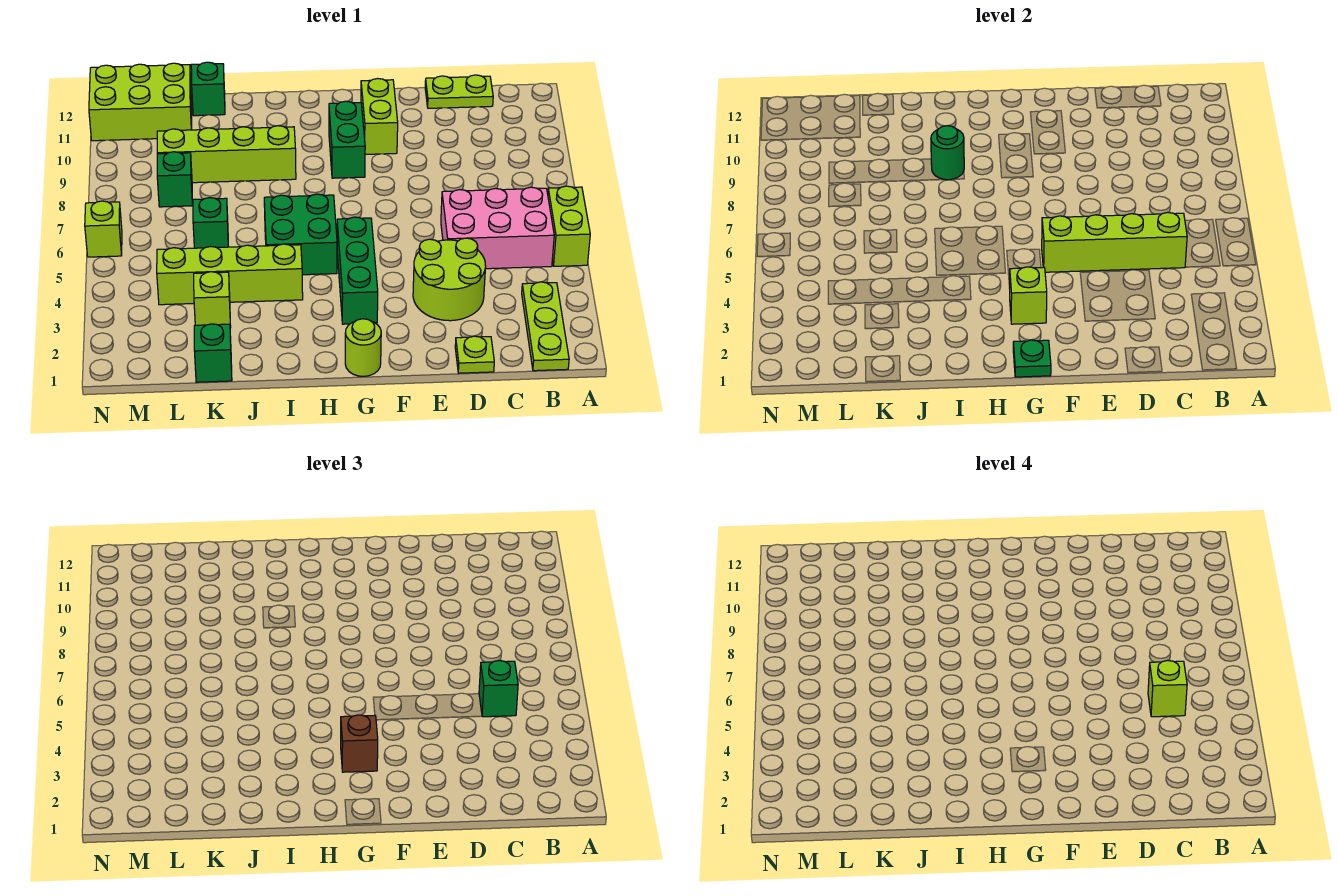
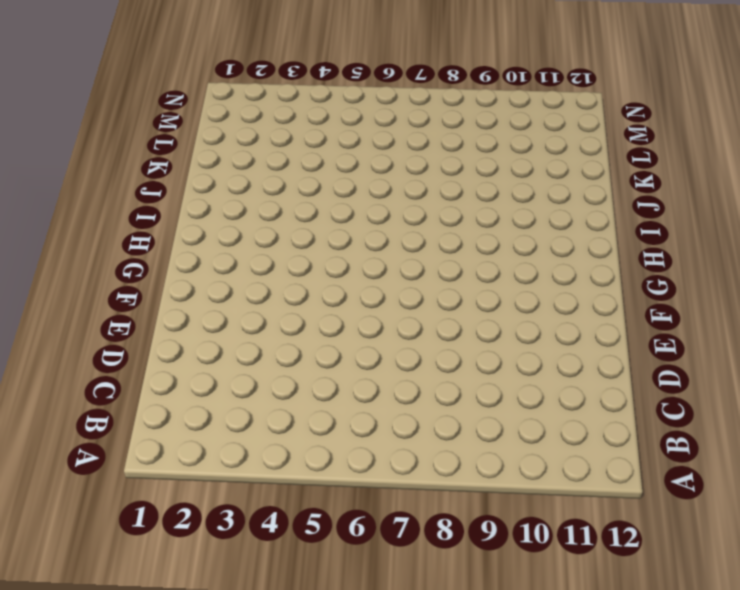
none -> lime 1x2 brick [548,186,590,266]
none -> lime 1x3 plate [522,282,569,371]
none -> pink 2x3 brick [441,187,554,269]

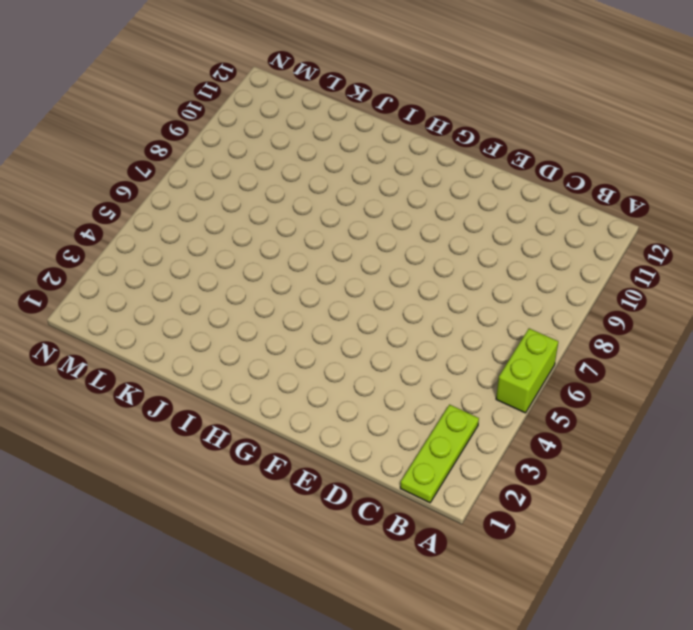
none -> pink 2x3 brick [441,187,554,269]
none -> lime 1x2 plate [425,75,493,108]
none -> lime 1x1 plate [455,336,494,373]

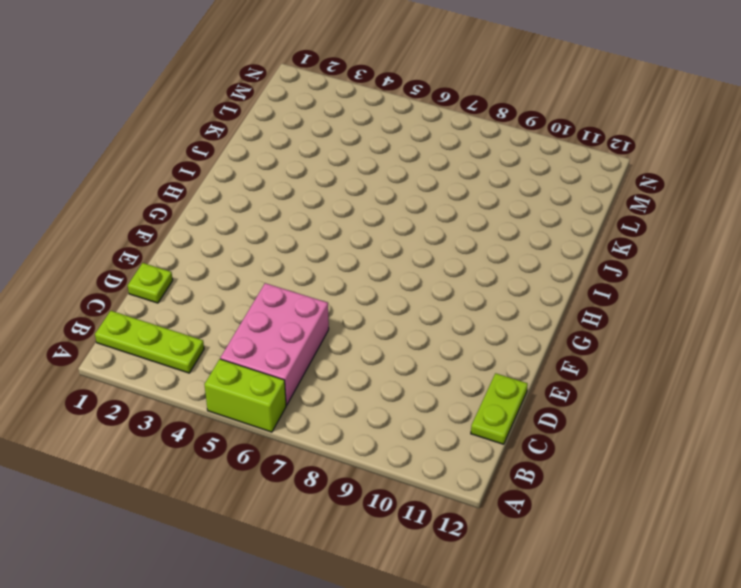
none -> lime 2x2 round brick [413,238,486,321]
none -> lime 1x2 brick [361,79,398,154]
none -> lime 1x1 round brick [345,319,381,376]

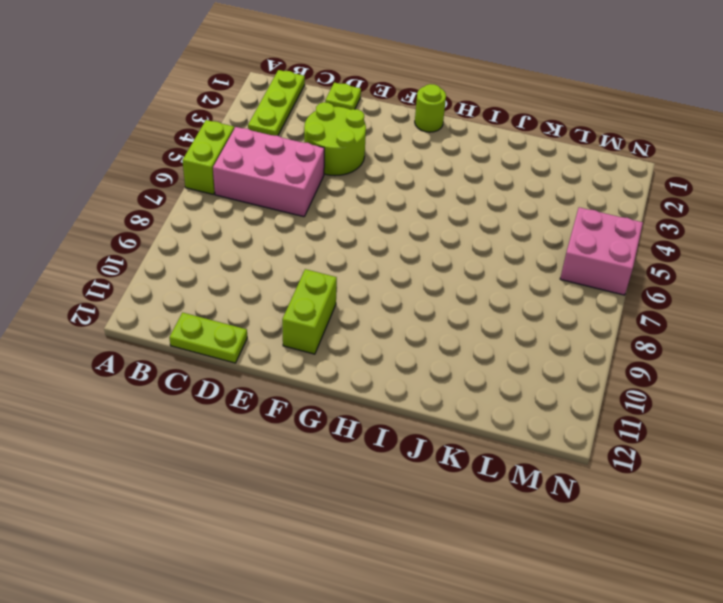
pink 2x2 brick [560,207,643,295] -> lime 1x1 brick [85,201,122,257]
none -> green 1x3 brick [337,217,378,324]
none -> green 1x2 brick [329,101,365,178]
none -> green 2x2 brick [264,194,337,275]

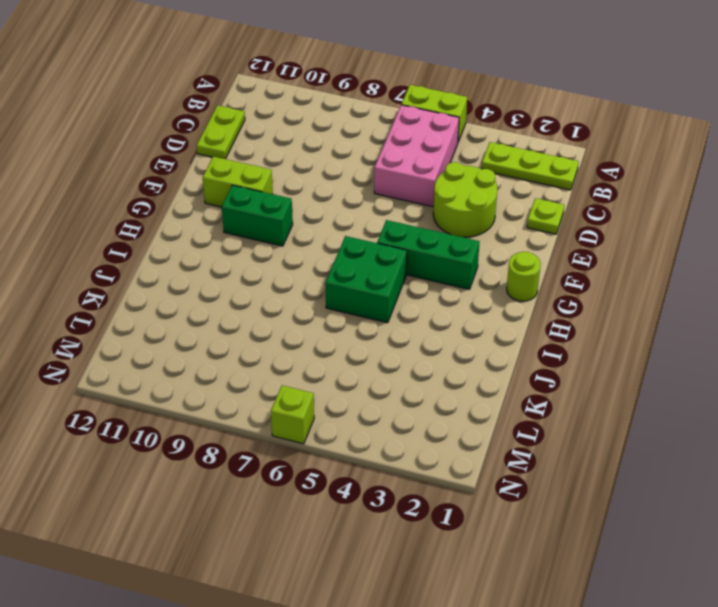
none -> lime 1x4 brick [157,244,303,305]
none -> lime 1x4 brick [157,126,296,183]
none -> green 1x1 brick [194,324,232,382]

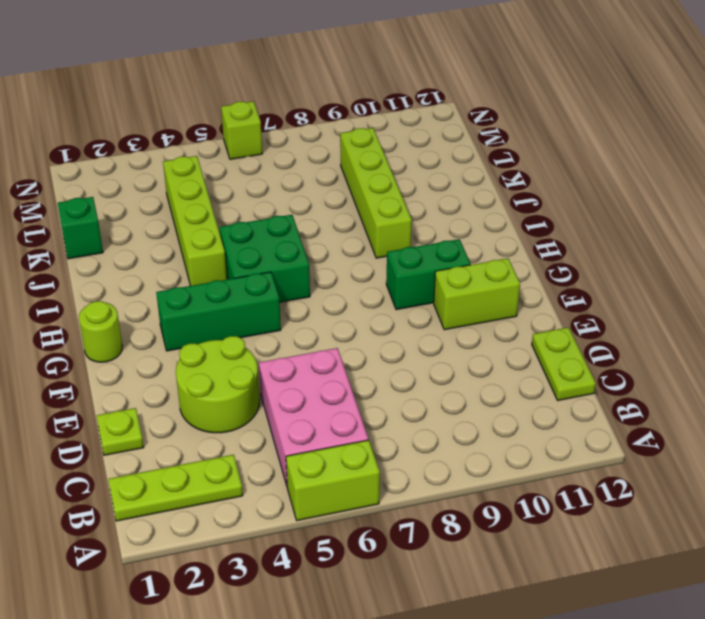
none -> lime 1x1 brick [194,272,231,328]
none -> green 1x1 brick [193,198,228,248]
none -> green 1x1 brick [191,62,225,116]

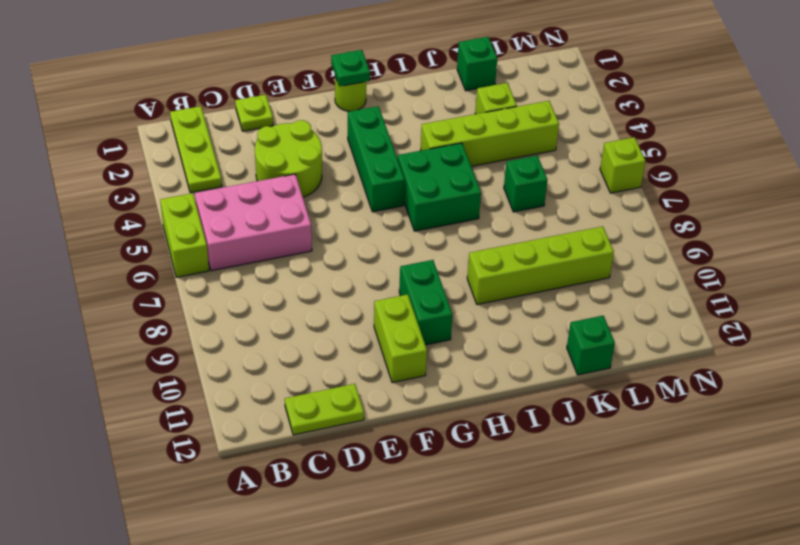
none -> green 1x1 brick [157,152,193,207]
none -> lime 2x3 brick [89,63,192,141]
none -> lime 1x4 brick [1042,212,1187,272]

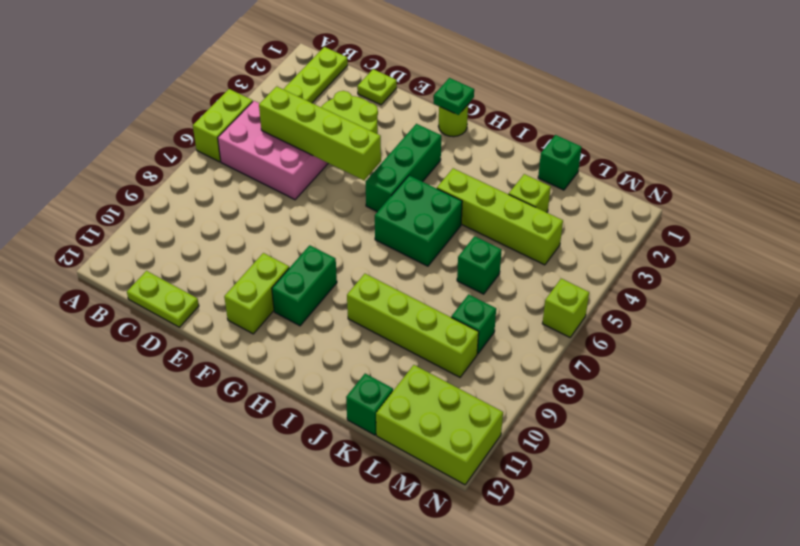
none -> lime 1x1 brick [1009,267,1047,324]
none -> green 1x1 round brick [931,126,964,180]
none -> green 1x1 brick [479,660,518,717]

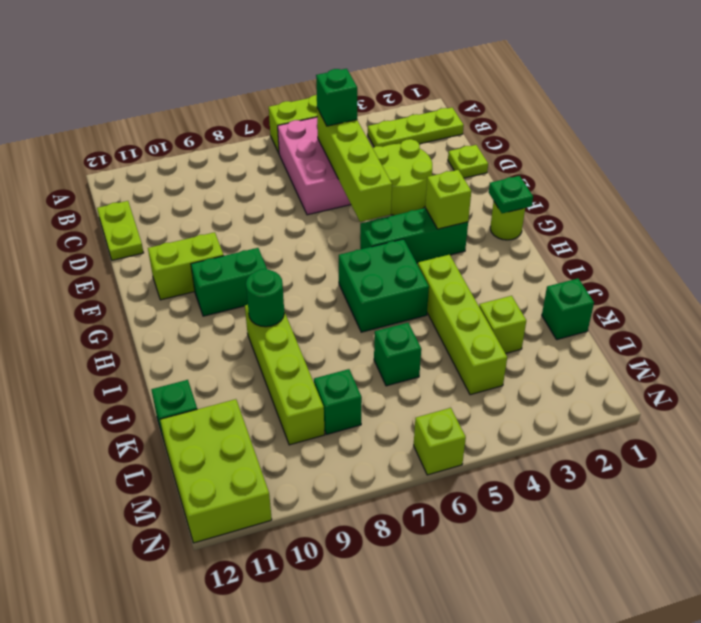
none -> brown 1x1 brick [341,715,378,772]
none -> lime 1x1 brick [1148,660,1187,717]

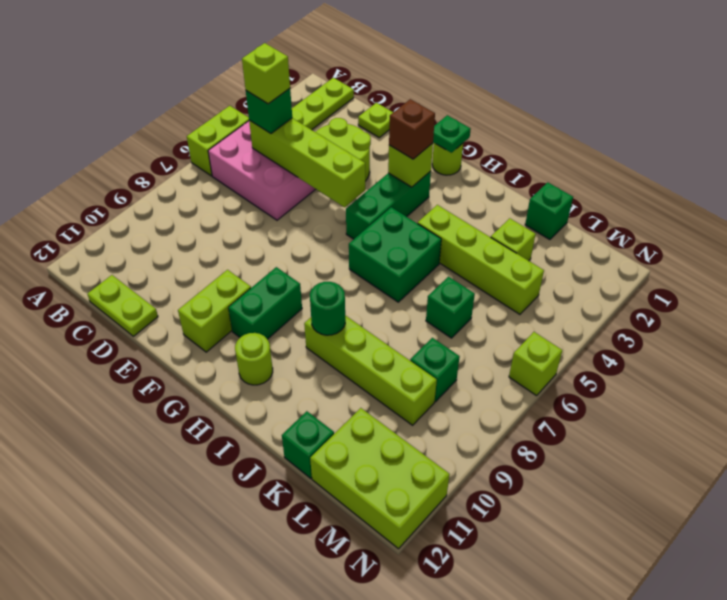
lime 1x1 round brick [235,333,273,385] -> none

